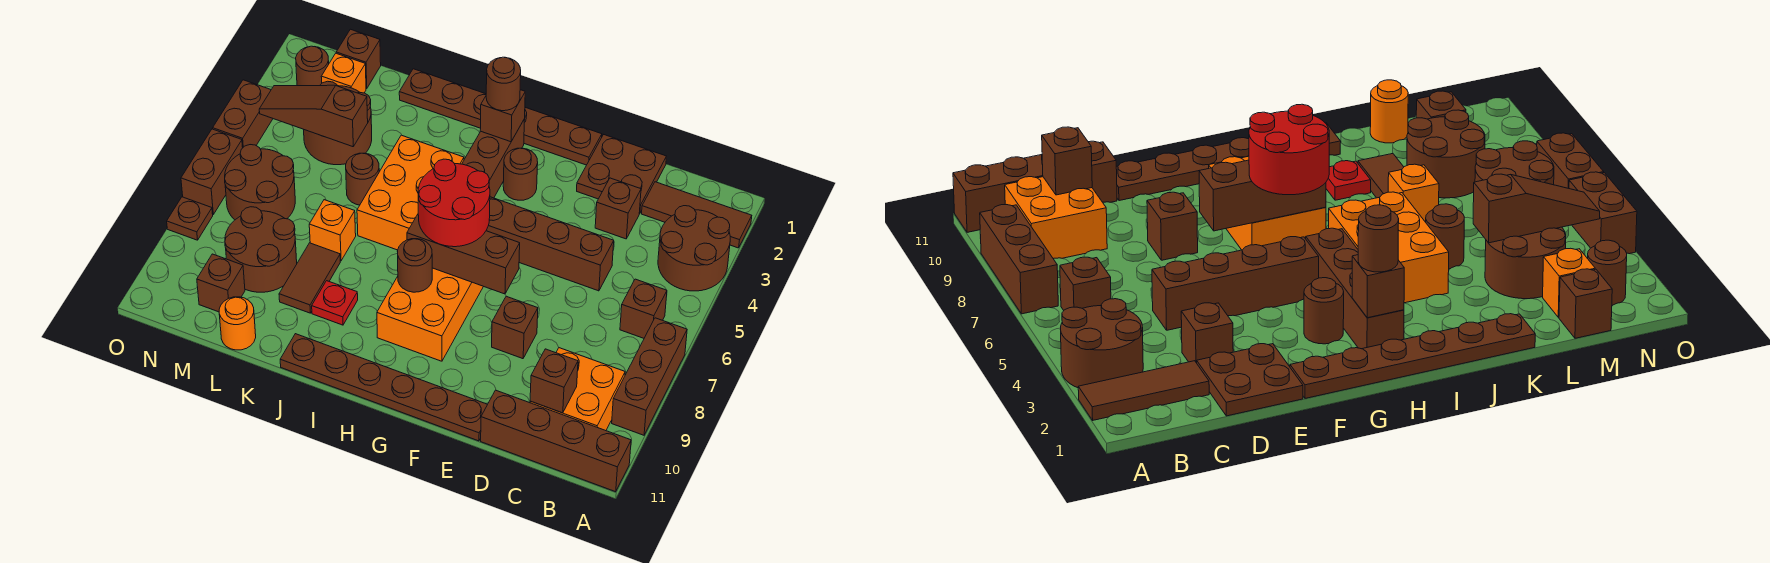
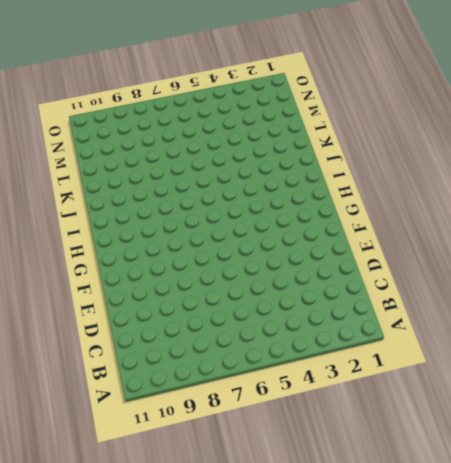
none -> brown 1x3 tile [642,182,752,248]
none -> brown 2x2 round brick [658,206,730,291]
none -> brown 1x3 brick [612,318,687,435]
none -> brown 1x4 brick [481,390,631,492]

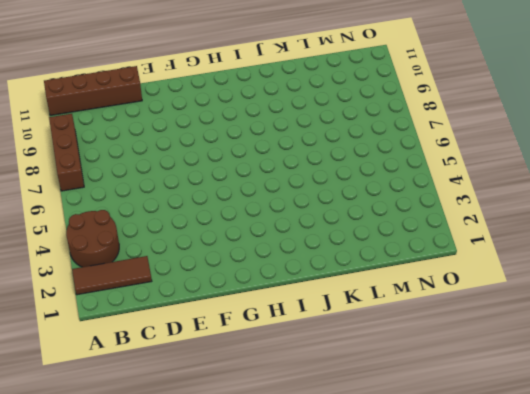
none -> brown 1x1 brick [620,279,667,338]
none -> orange 2x2 brick [530,348,625,431]
none -> brown 2x2 plate [577,135,666,213]
none -> brown 1x1 brick [595,178,641,239]

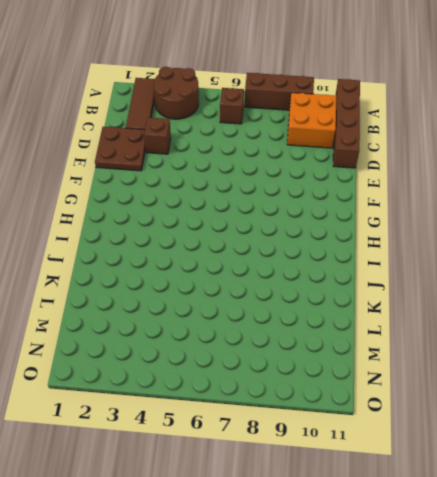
none -> brown 1x4 brick [486,197,614,291]
none -> brown 1x1 brick [492,296,538,359]
none -> brown 1x6 plate [280,334,487,441]
none -> brown 1x6 plate [399,69,602,165]

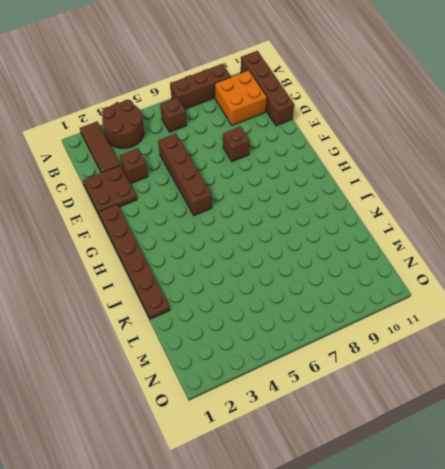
none -> brown 1x6 plate [280,334,487,441]
none -> brown 1x1 round brick [503,148,538,200]
none -> orange 2x3 brick [377,268,483,361]
none -> brown 1x4 brick [462,119,525,198]

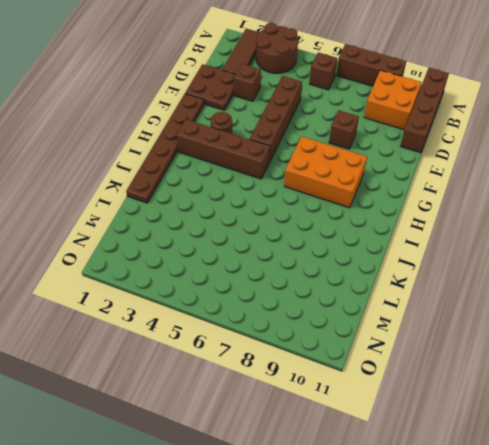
none -> brown 1x6 plate [280,334,487,441]
none -> orange 2x3 brick [357,135,464,250]
none -> red 1x1 plate [312,281,358,325]
none -> brown 1x1 round brick [346,153,379,205]

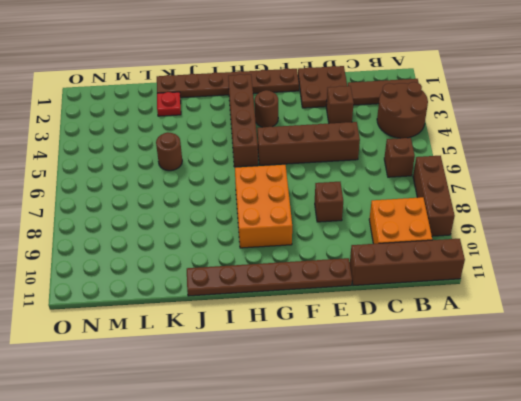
red 1x1 plate [157,92,181,116] -> red 1x1 plate moved to [312,281,358,325]
none -> orange 2x3 brick [357,135,464,250]
none -> orange 1x1 brick [309,200,356,261]
none -> brown 1x2 tile [279,243,340,313]
none -> brown 2x2 round brick [304,81,372,165]

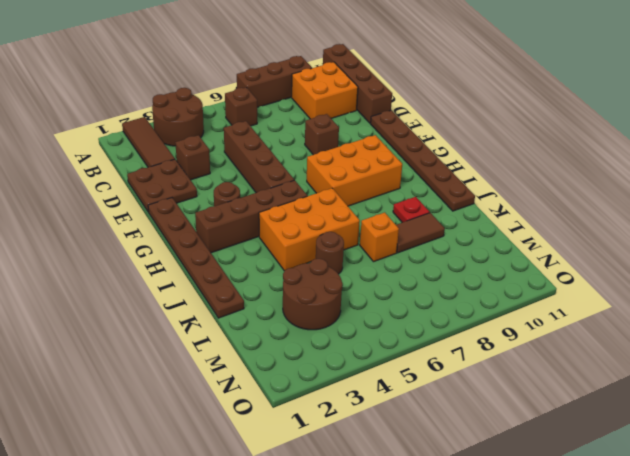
none -> brown 2x2 round brick [225,207,297,292]
none -> orange 1x1 round brick [219,297,256,350]
none -> brown 1x1 brick [336,29,381,89]
none -> orange 1x1 brick [321,53,366,93]

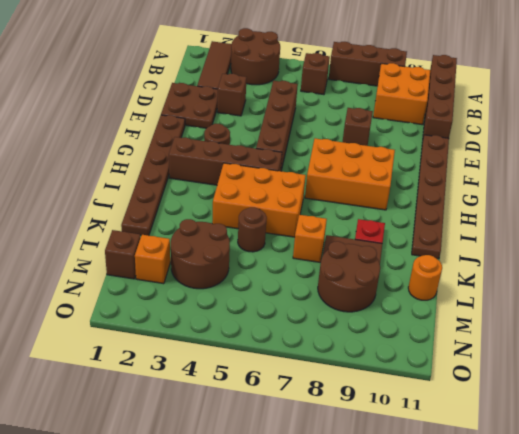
none -> brown 2x2 round brick [225,145,295,220]
none -> brown 1x1 brick [197,254,245,312]
none -> brown 1x1 round brick [296,46,329,86]
none -> brown 1x2 brick [213,80,273,147]

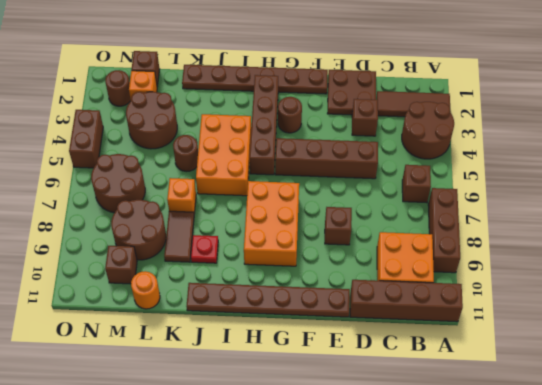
none -> brown 1x2 brick [181,129,243,214]
none -> brown 1x1 plate [167,197,213,240]
none -> brown 1x1 brick [530,349,578,413]
none -> brown 1x3 brick [407,214,520,294]

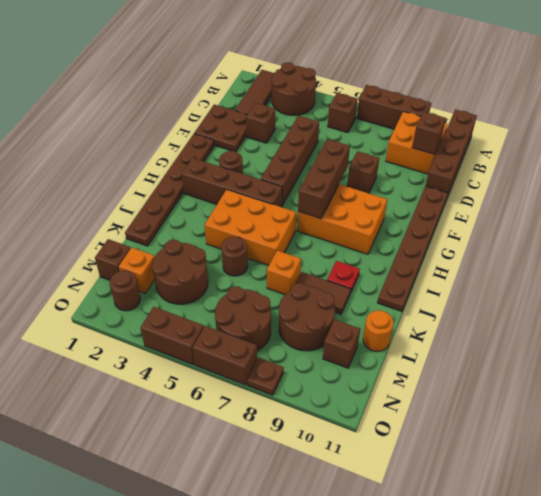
none -> brown 1x1 brick [480,90,525,142]
none -> brown 1x1 round brick [398,239,432,292]
none -> brown 1x3 slope [259,85,368,147]
none -> red 2x2 round brick [418,159,490,247]

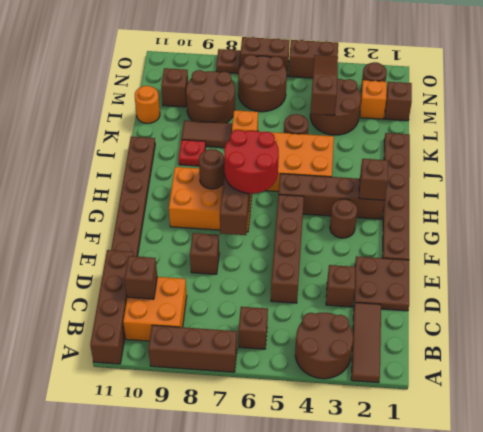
none -> brown 1x1 round brick [486,57,521,111]

